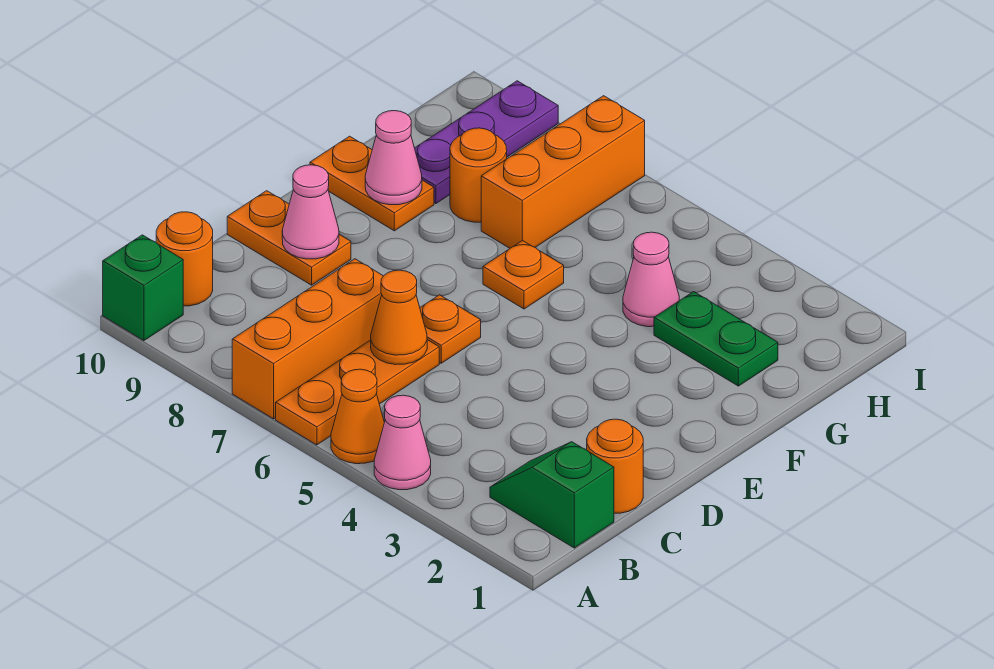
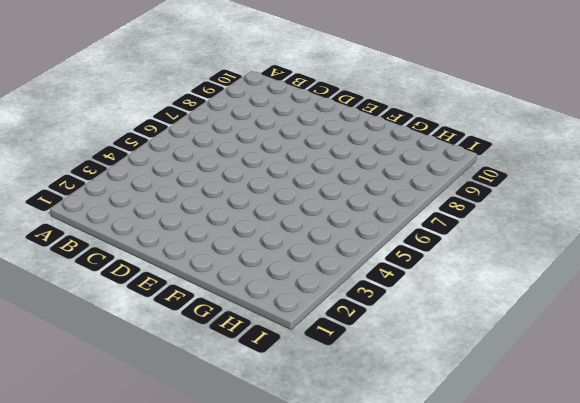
none -> pink 1x1 cone [374,395,431,490]
none -> orange 1x1 cone [331,369,384,464]
none -> orange 1x3 plate [276,340,439,445]

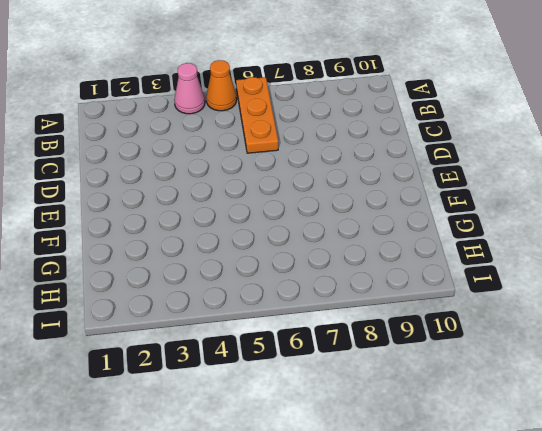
none -> orange 1x3 brick [232,259,383,419]
none -> green 1x1 brick [103,235,183,341]
none -> green 1x2 slope [490,442,614,548]

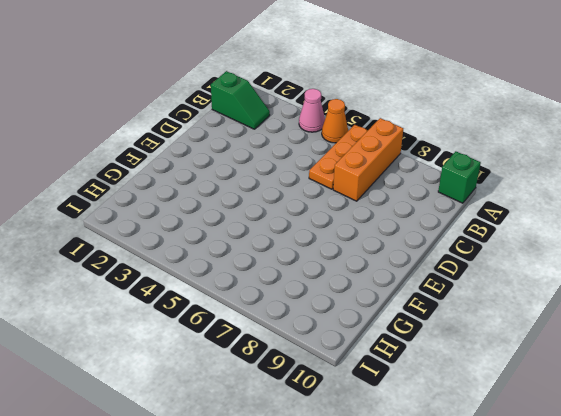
none -> orange 1x1 round brick [156,212,213,306]
none -> orange 1x1 round brick [587,419,643,513]
none -> orange 1x1 plate [420,295,481,363]

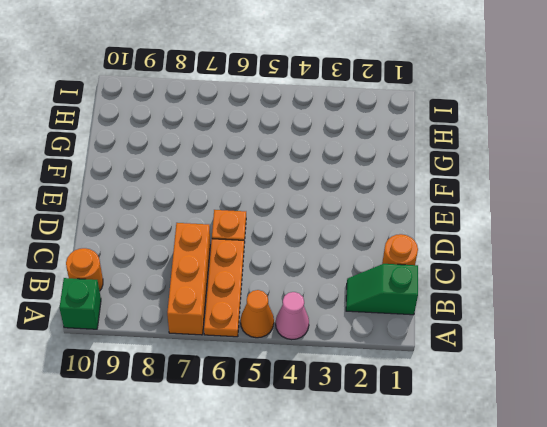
none -> orange 1x2 plate [227,191,351,285]
none -> orange 1x1 plate [483,240,564,309]
none -> orange 1x2 plate [310,136,434,231]

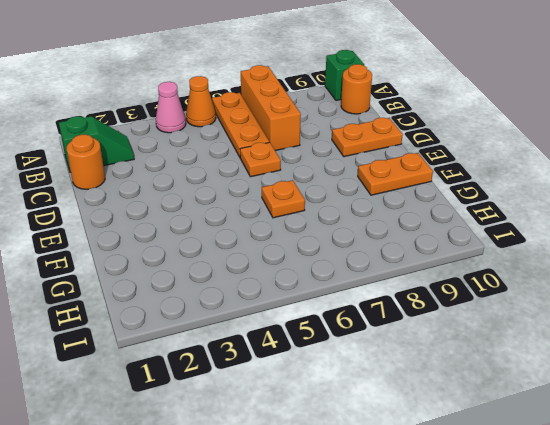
none -> green 1x2 plate [654,292,778,386]
none -> pink 1x1 cone [623,232,679,327]
none -> orange 1x3 brick [481,96,645,248]

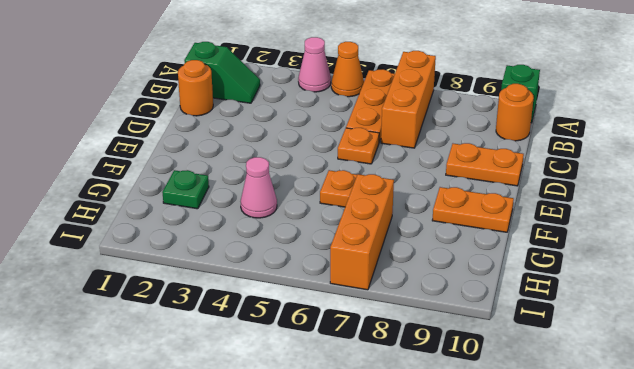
green 1x1 plate [162,170,209,209] -> green 1x2 plate [654,292,778,386]
none -> orange 1x1 round brick [450,128,507,222]
none -> purple 1x3 plate [415,81,558,204]
none -> orange 1x1 cone [371,270,427,365]

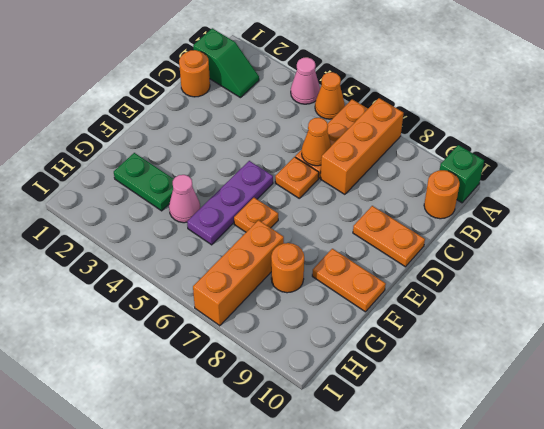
purple 1x3 plate [187,161,273,245] -> purple 1x3 plate moved to [415,81,558,204]
none -> pink 1x1 cone [282,165,339,259]
none -> pink 1x1 cone [365,111,422,205]

